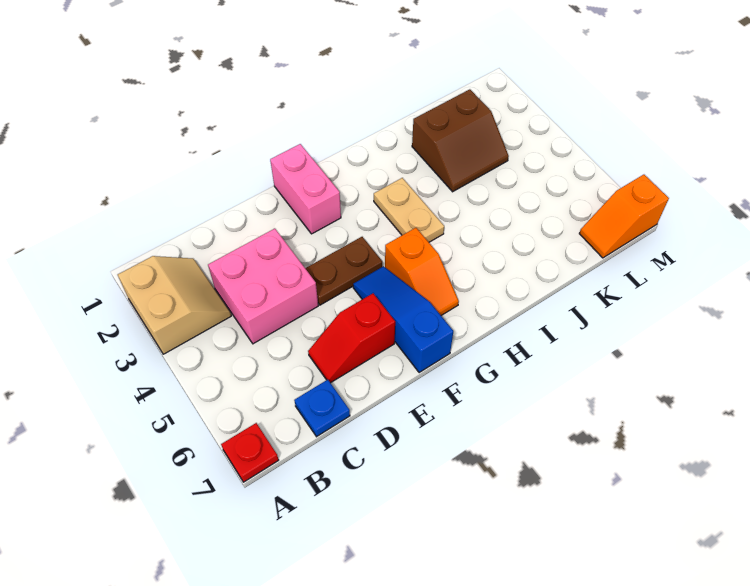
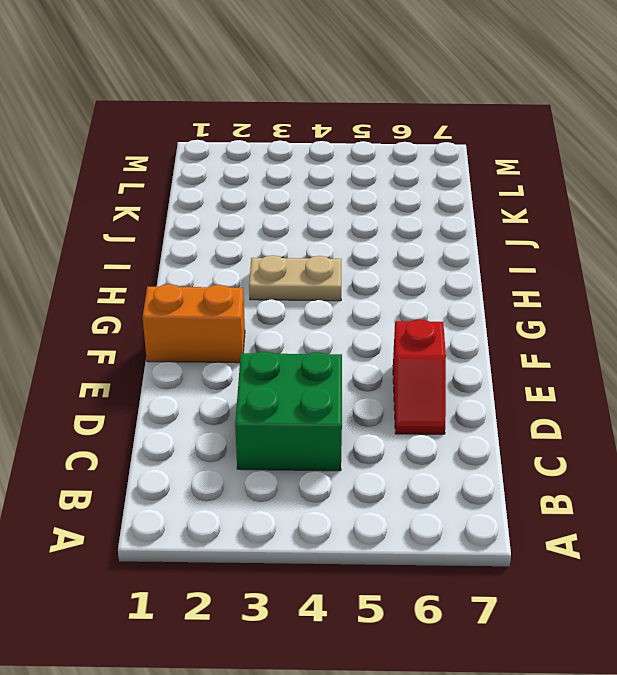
green 2x2 brick [235,351,342,471] -> pink 2x2 brick [208,228,318,344]
orange 1x2 brick [143,284,245,363] -> pink 1x2 brick [270,144,341,234]
none -> tan 2x2 slope [118,256,231,354]
none -> red 1x1 plate [221,423,278,482]
none -> blue 1x1 plate [294,380,350,437]

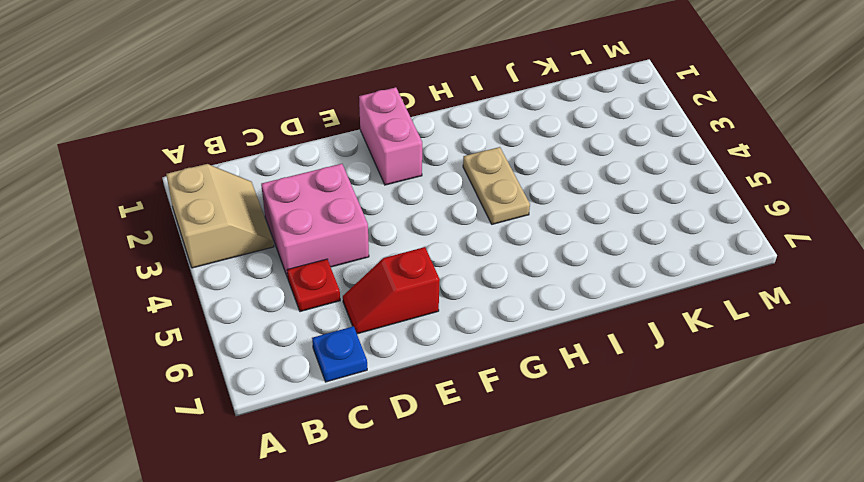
red 1x1 plate [287,259,340,312] -> red 1x1 plate moved to [221,423,278,482]
none -> brown 1x2 plate [305,237,382,305]
none -> blue 1x3 slope [353,266,453,373]
none -> orange 1x2 slope [385,228,459,315]

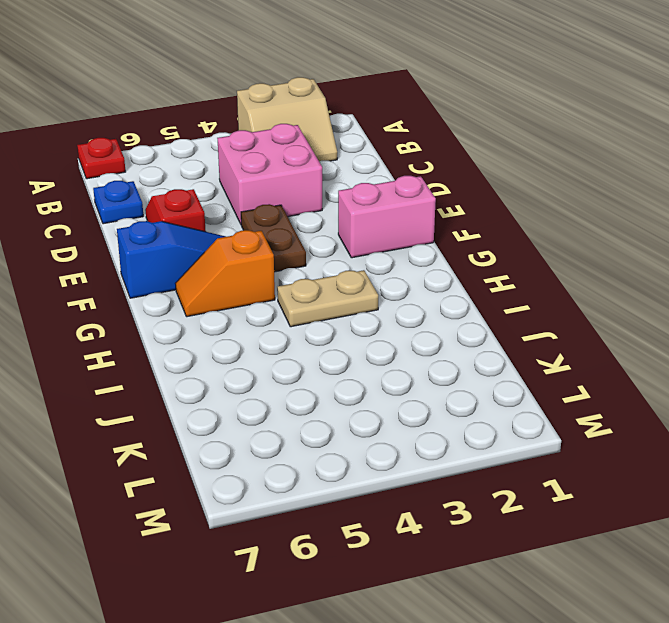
none -> brown 2x2 slope [412,89,509,192]
none -> orange 1x2 slope [579,175,669,258]

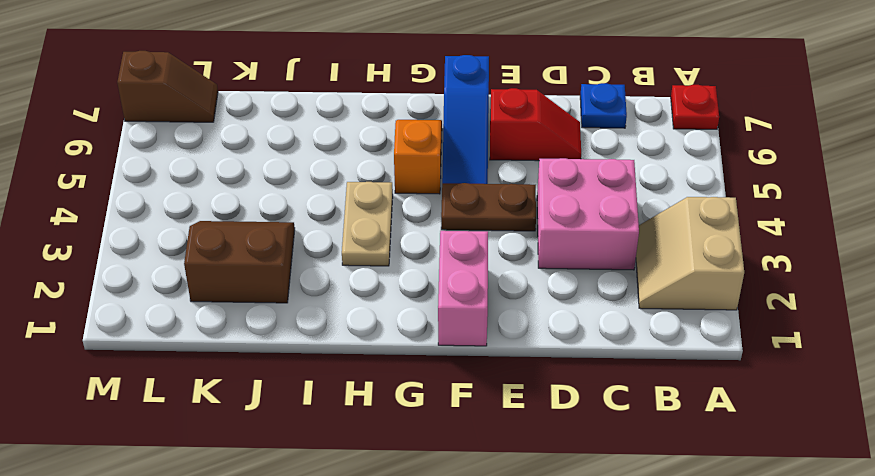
brown 1x2 slope [117,51,218,122] -> orange 1x2 slope [579,175,669,258]

